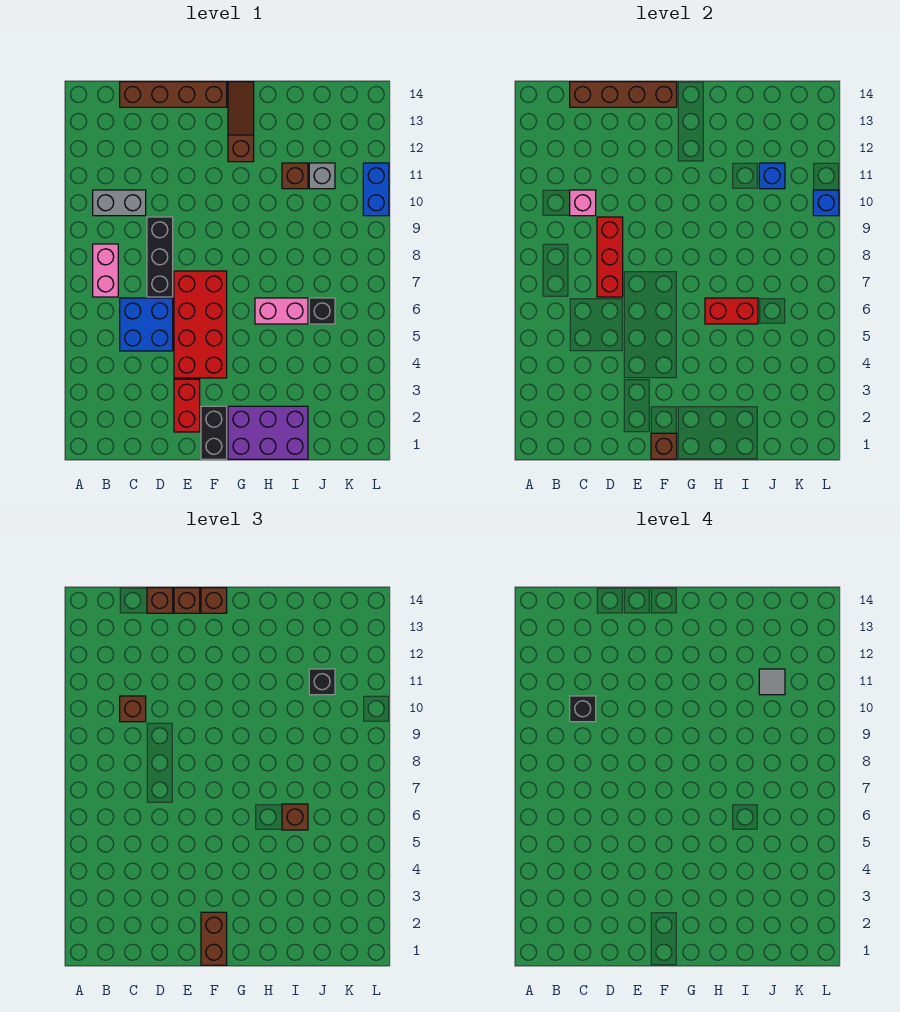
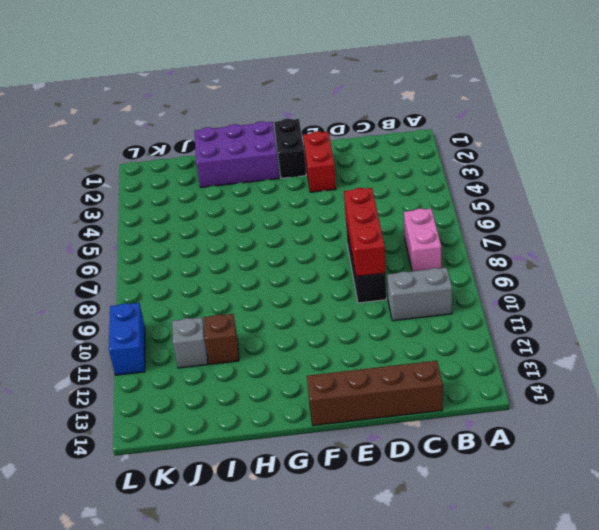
none -> blue 2x2 brick [120,298,173,351]
none -> red 2x4 brick [174,271,227,378]
none -> brown 1x3 slope [228,82,254,162]
none -> pink 1x2 brick [255,298,308,324]

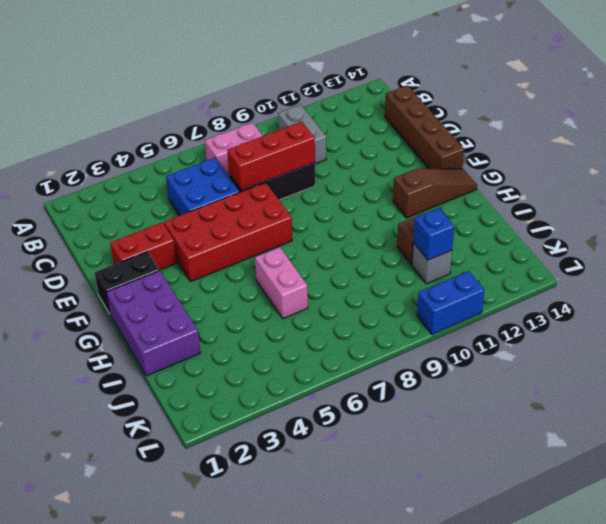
none -> black 1x1 brick [309,298,335,324]
none -> pink 1x1 brick [570,190,596,216]
none -> brown 1x4 brick [570,82,677,107]
none -> brown 1x1 brick [651,433,677,459]

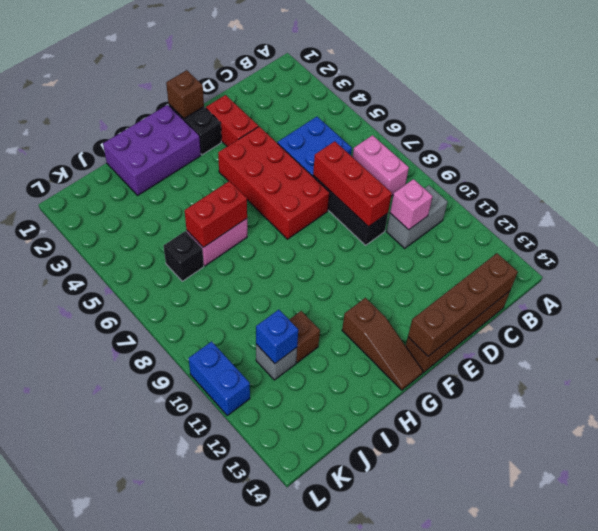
none -> blue 1x1 brick [813,190,839,216]
none -> brown 1x1 brick [120,696,146,722]
none -> brown 1x1 brick [147,588,173,613]
none -> brown 1x1 brick [174,588,200,613]

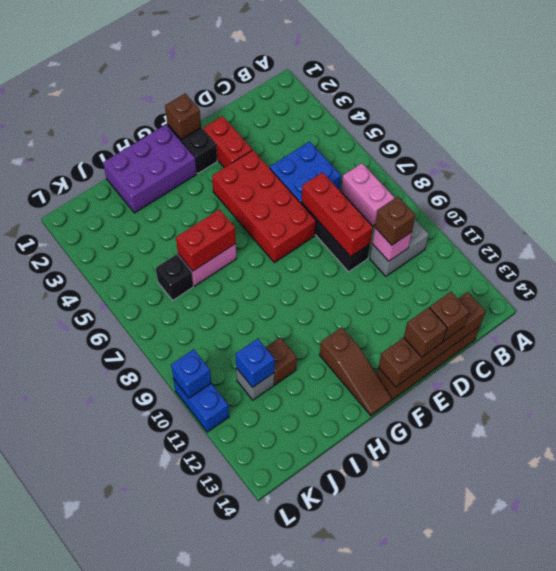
none -> brown 1x2 brick [201,912,227,965]
none -> brown 1x1 brick [201,588,227,613]
none -> brown 1x1 brick [282,804,308,830]
none -> black 1x1 brick [309,669,335,695]

